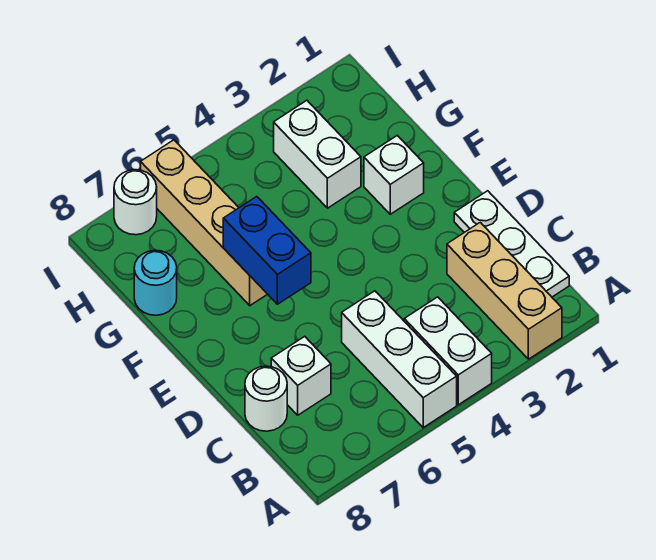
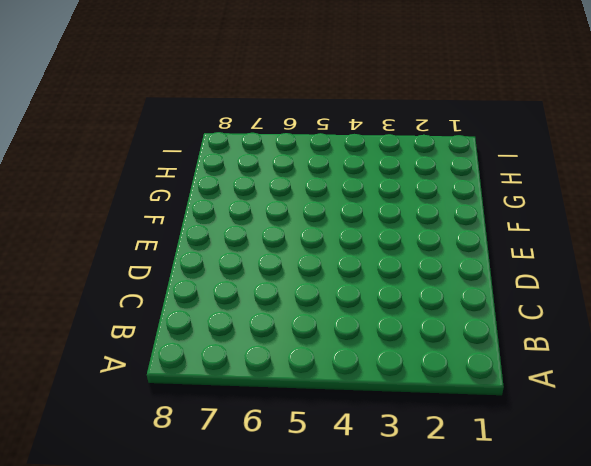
none -> tan 1x3 brick [447,222,562,359]
none -> white 1x2 brick [404,297,492,405]
none -> white 1x3 brick [342,291,457,428]

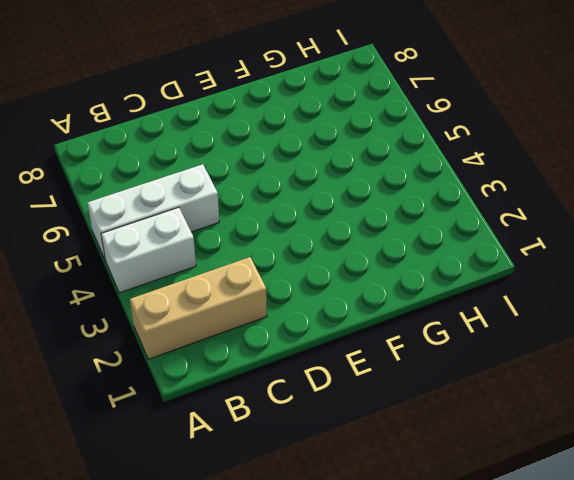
none -> white 1x3 plate [454,191,569,297]
none -> white 1x1 brick [271,336,331,415]
none -> white 1x1 round brick [245,366,287,431]

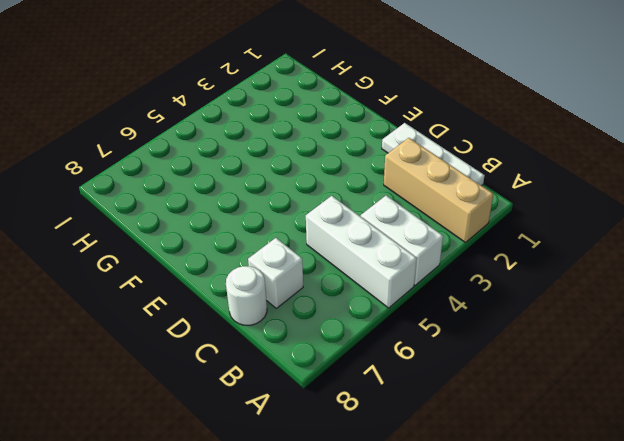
none -> white 1x1 brick [364,136,424,214]
none -> tan 1x4 brick [141,140,267,306]
none -> white 1x2 brick [274,100,361,208]

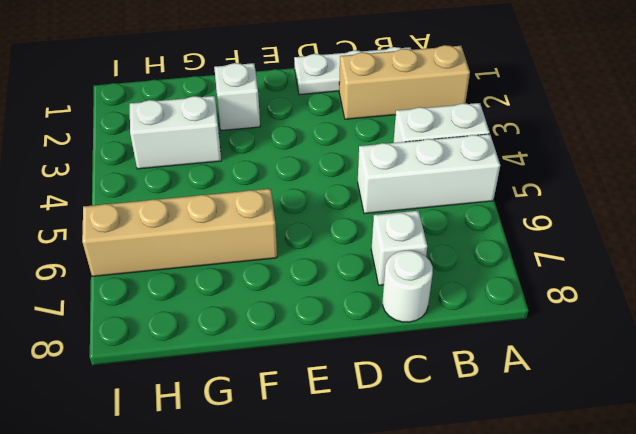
none -> cyan 1x1 round brick [134,250,177,315]
none -> white 1x1 round brick [114,170,157,235]
none -> blue 1x2 brick [223,197,311,304]

